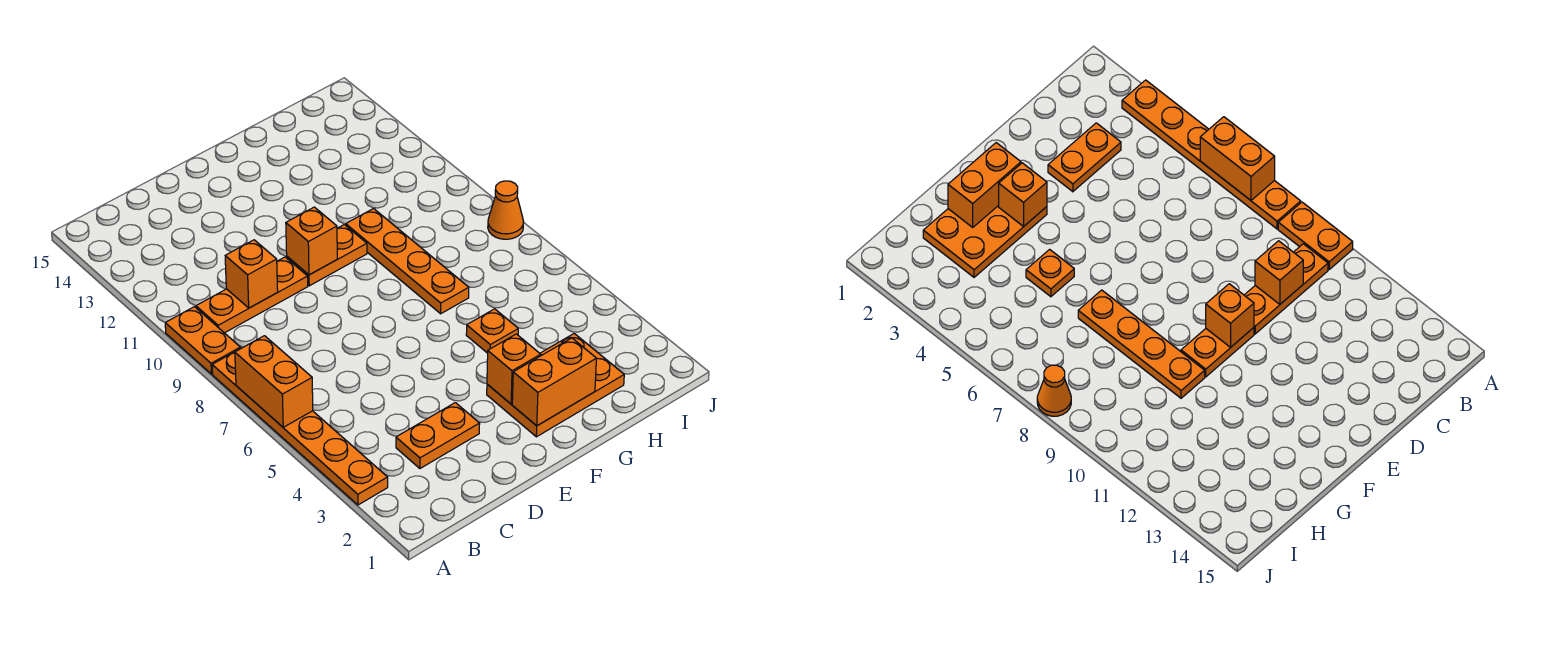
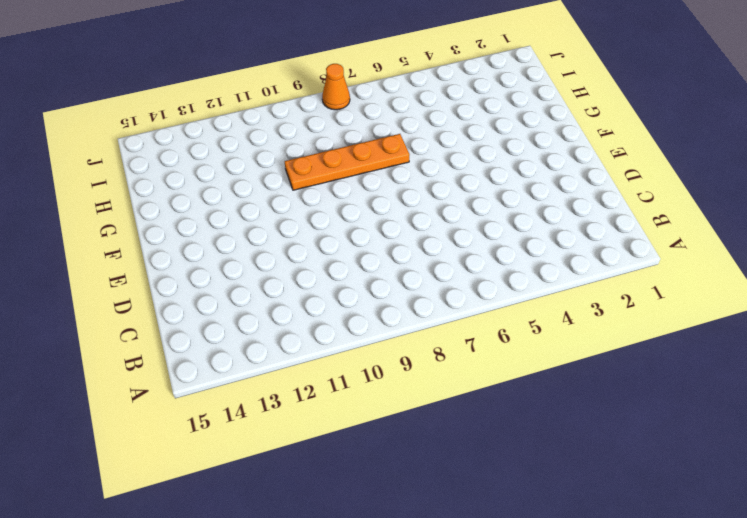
none -> orange 1x6 plate [212,352,388,505]
none -> orange 1x2 plate [165,307,240,374]
none -> orange 1x3 plate [196,257,308,333]

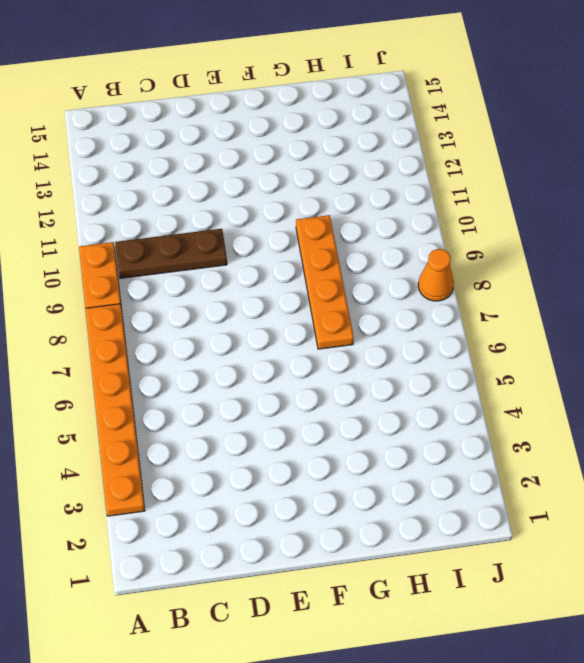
brown 1x3 plate [115,229,227,278] -> orange 1x3 plate [196,257,308,333]
none -> orange 1x2 plate [396,403,480,468]
none -> orange 1x2 plate [287,225,367,286]
none -> orange 2x3 plate [487,334,624,437]

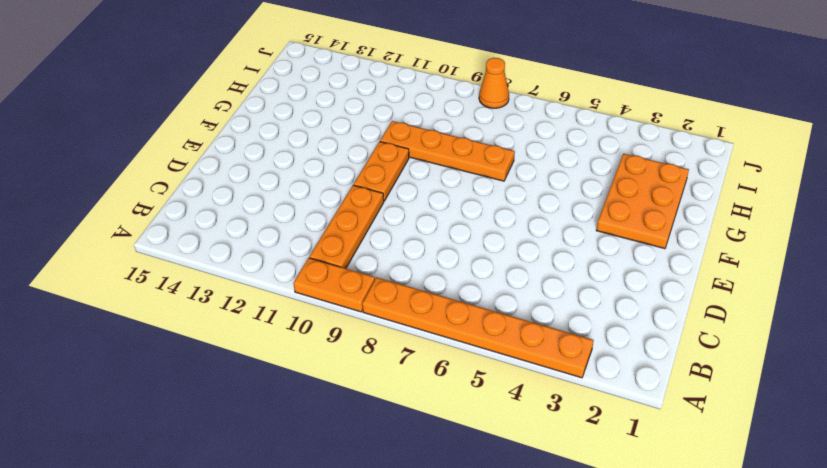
none -> orange 1x2 plate [396,403,480,468]
none -> orange 1x1 plate [466,309,518,353]
none -> orange 1x2 brick [235,336,313,427]

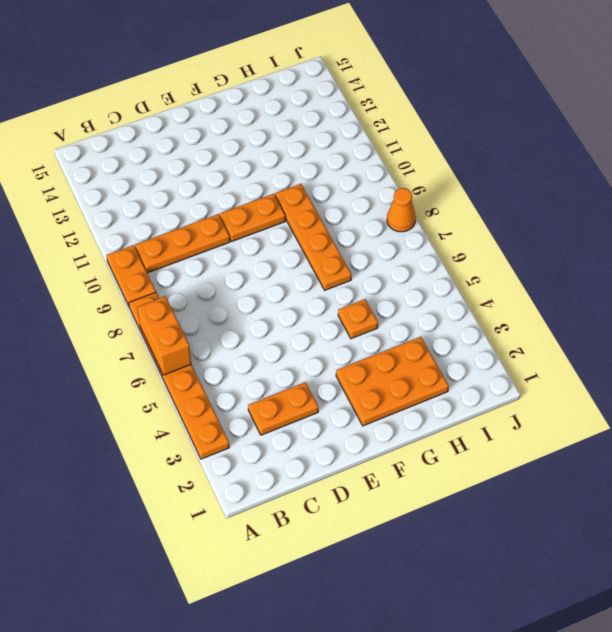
none -> orange 1x1 brick [225,240,278,308]
none -> orange 1x1 brick [286,207,337,275]
none -> orange 1x2 brick [512,338,597,426]

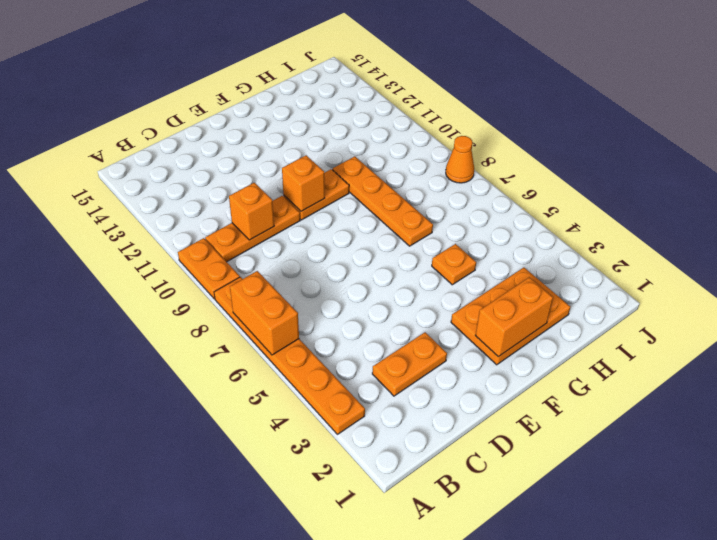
none -> orange 1x1 brick [487,334,541,404]

